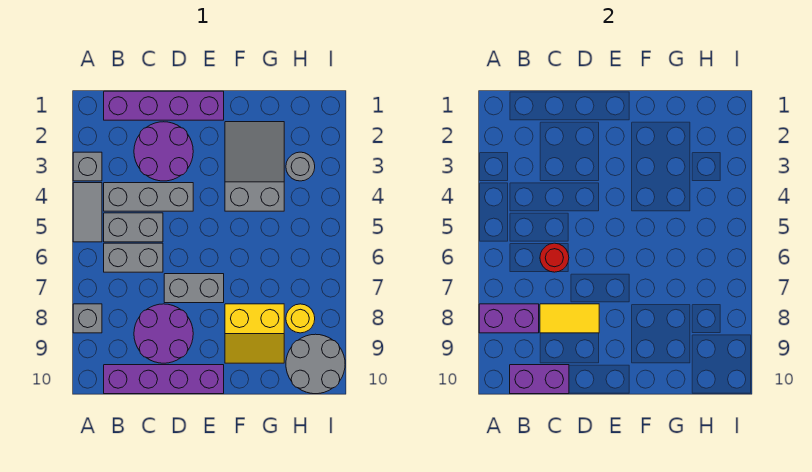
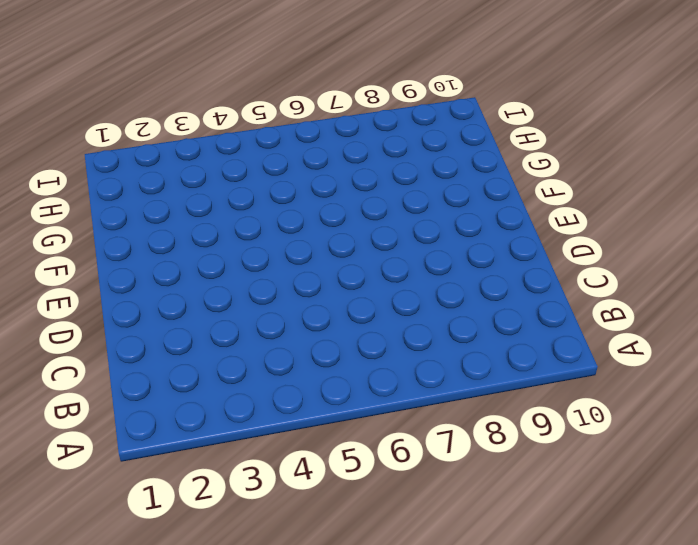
none -> grey 1x1 brick [73,152,102,181]
none -> grey 1x2 tile [73,183,102,242]
none -> grey 1x1 brick [73,304,102,333]

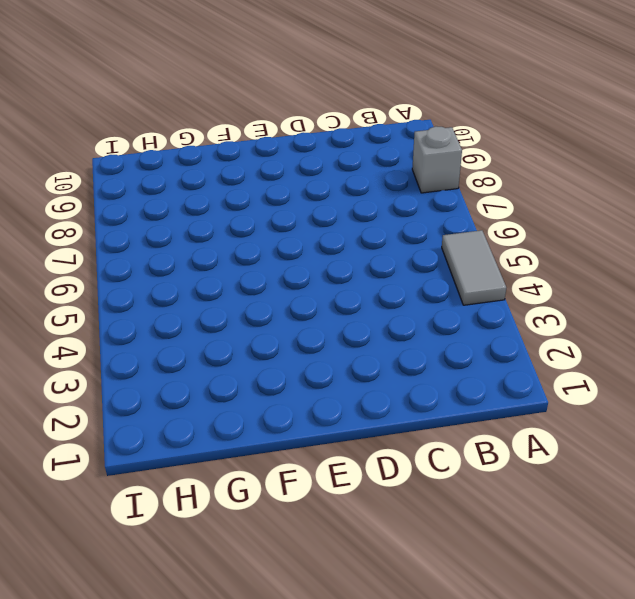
none -> grey 1x1 brick [73,152,102,181]
none -> purple 1x4 brick [104,91,224,120]
none -> grey 1x3 brick [104,183,193,211]

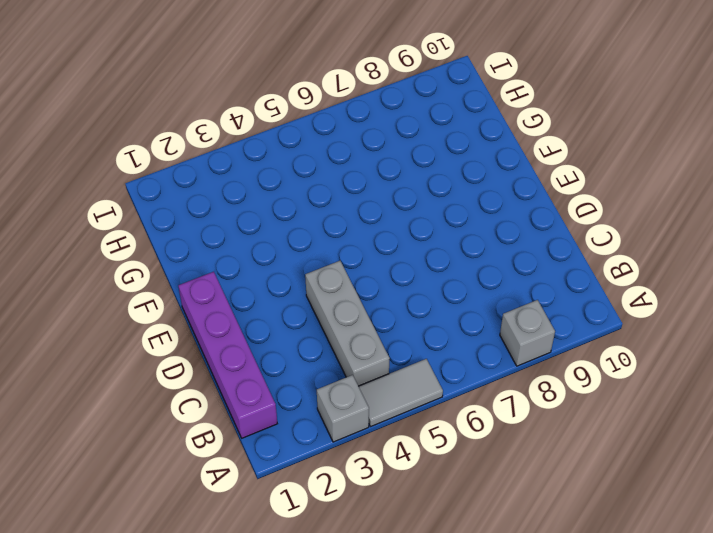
none -> grey 1x2 brick [104,213,163,242]
none -> grey 1x2 brick [104,243,163,272]
none -> purple 1x4 brick [104,365,224,394]

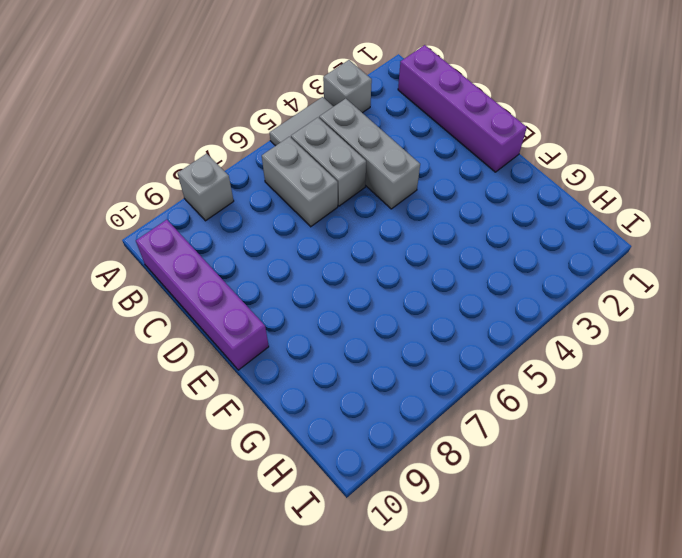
none -> purple 2x2 round brick [134,122,193,181]
none -> purple 2x2 round brick [134,304,193,363]
none -> grey 1x2 brick [164,274,224,303]

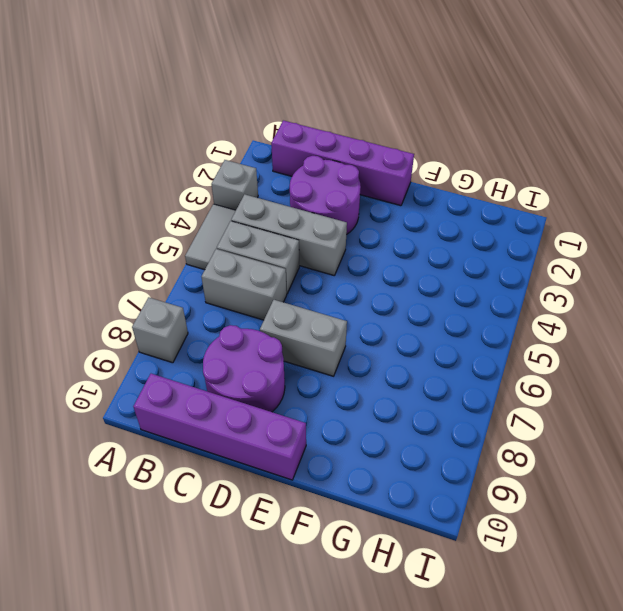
none -> grey 2x3 slope [225,122,284,211]
none -> yellow 2x2 slope [225,304,284,363]
none -> grey 1x1 round brick [286,152,315,181]

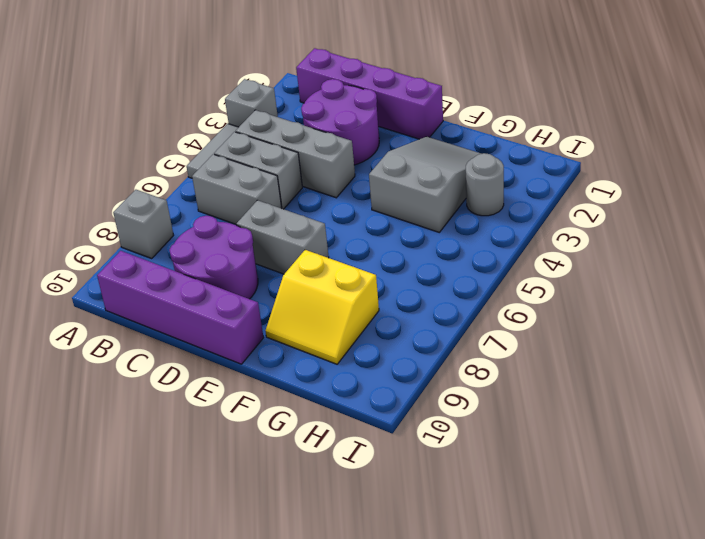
none -> yellow 1x1 round brick [286,304,315,333]
none -> grey 2x2 round brick [286,334,345,394]
none -> purple 1x2 brick [479,304,539,333]

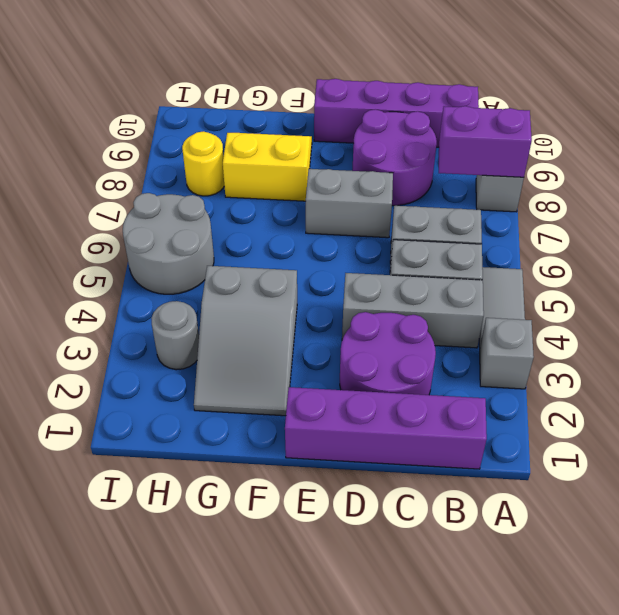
grey 2x2 round brick [123,193,214,294] -> grey 2x2 round brick moved to [286,334,345,394]
none -> purple 1x2 brick [510,365,569,394]
none -> red 1x1 round brick [540,243,569,272]
none -> yellow 1x2 tile [540,304,599,333]

